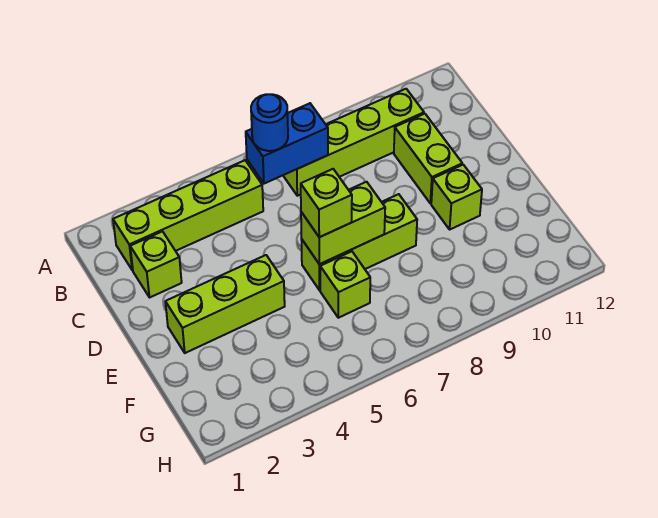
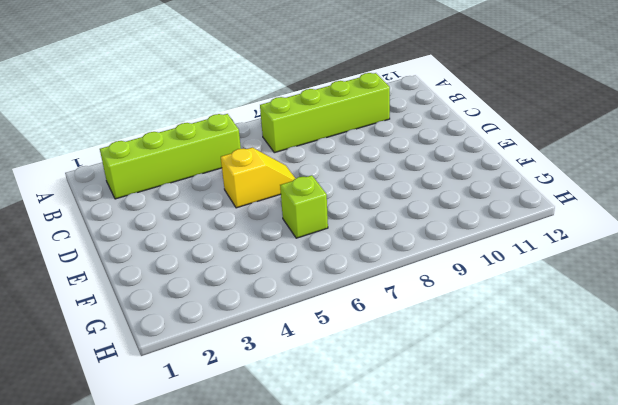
yellow 1x2 slope [221,148,295,208] -> none
none -> lime 1x1 brick [130,231,182,297]
none -> lime 1x2 brick [394,114,462,204]
none -> lime 1x3 brick [165,255,285,353]

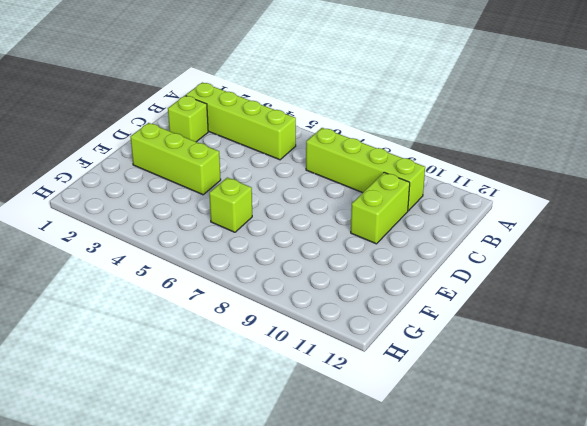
none -> lime 1x3 brick [301,194,417,290]
none -> lime 1x1 brick [431,165,482,229]
none -> blue 1x2 brick [246,103,328,184]

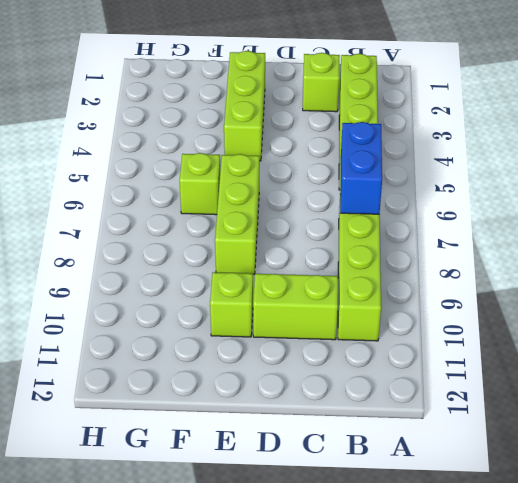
none -> lime 1x2 brick [301,182,385,264]
none -> blue 1x1 round brick [251,94,288,151]
none -> lime 1x1 brick [301,169,352,237]

